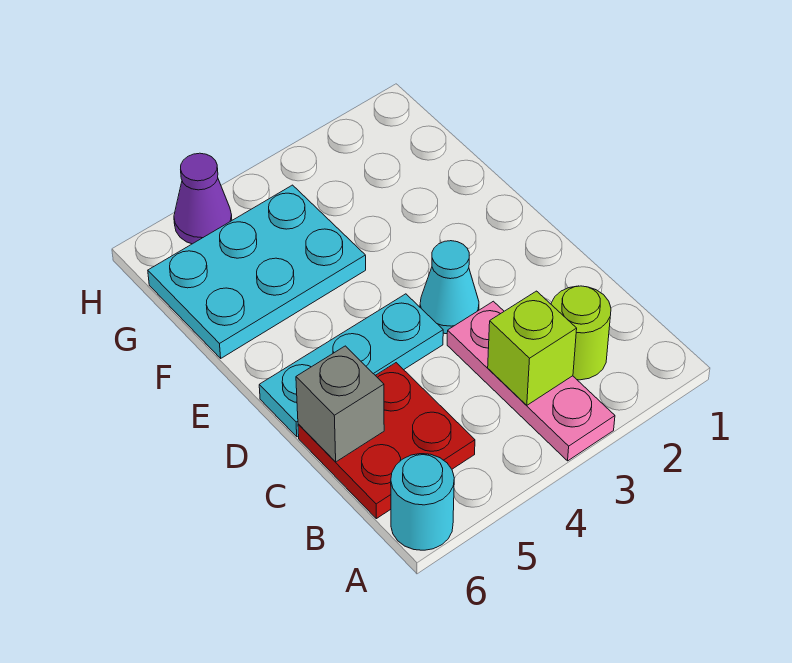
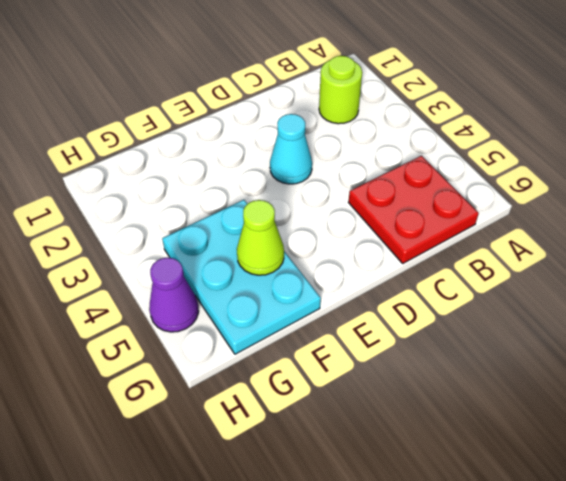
lime 1x1 cone [237,200,284,275] -> none
none -> pink 1x3 plate [447,301,615,461]
none -> cyan 1x1 round brick [391,454,454,550]

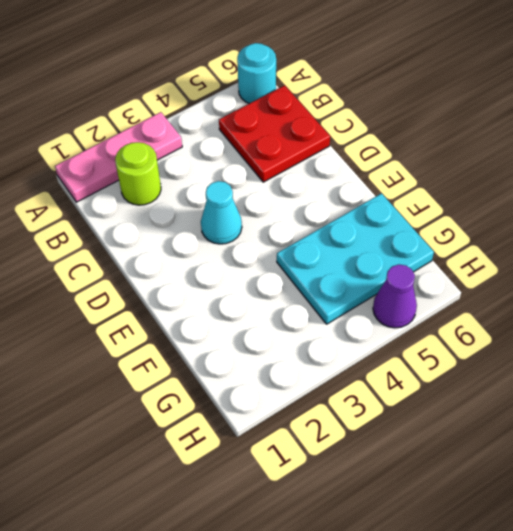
pink 1x3 plate [55,112,182,202] -> pink 1x3 plate turned to [447,301,615,461]
none -> cyan 1x3 plate [259,294,443,437]
none -> lime 1x1 brick [488,291,577,405]

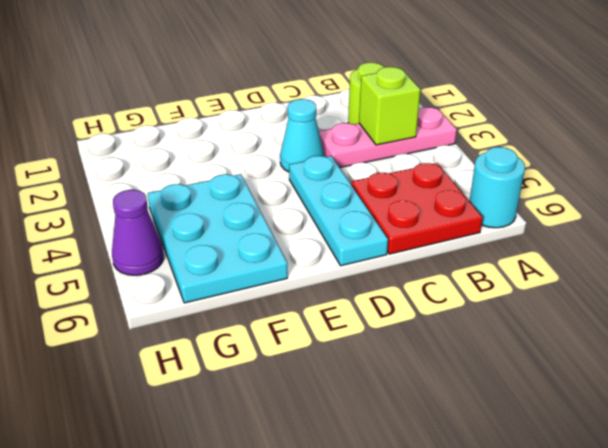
none -> grey 1x1 brick [296,346,384,462]

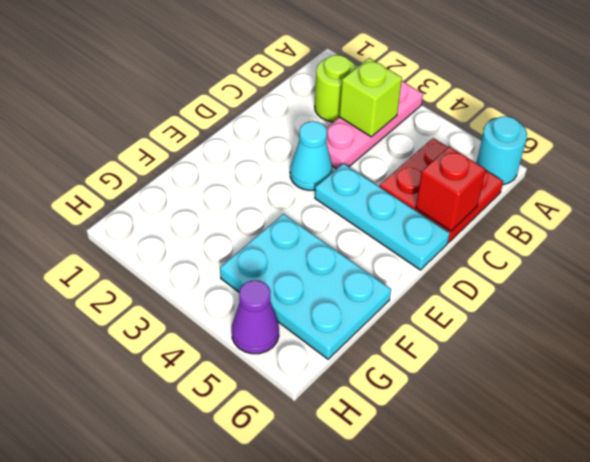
red 1x1 brick [416,147,486,231] -> grey 1x1 brick [296,346,384,462]

